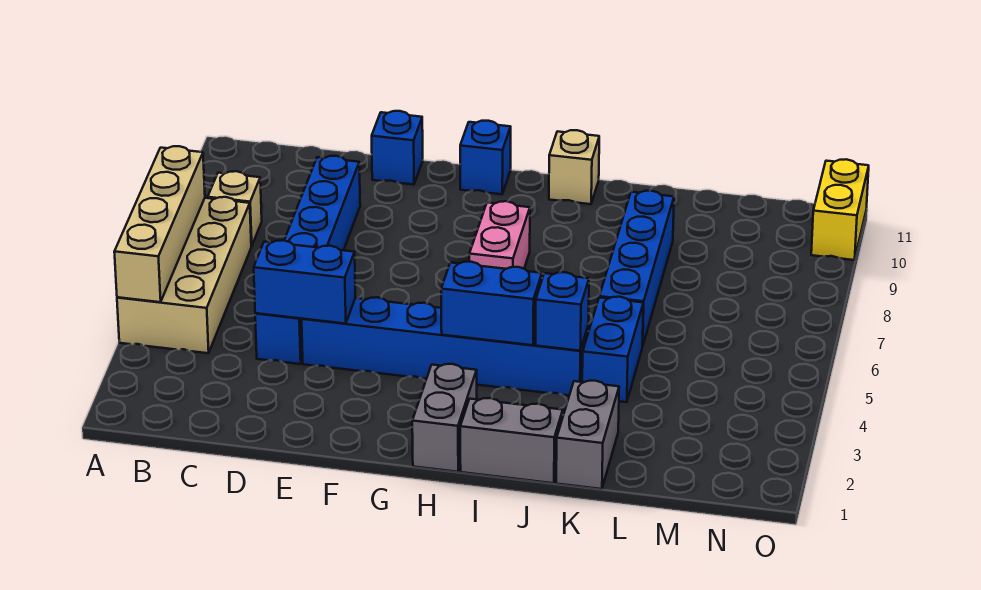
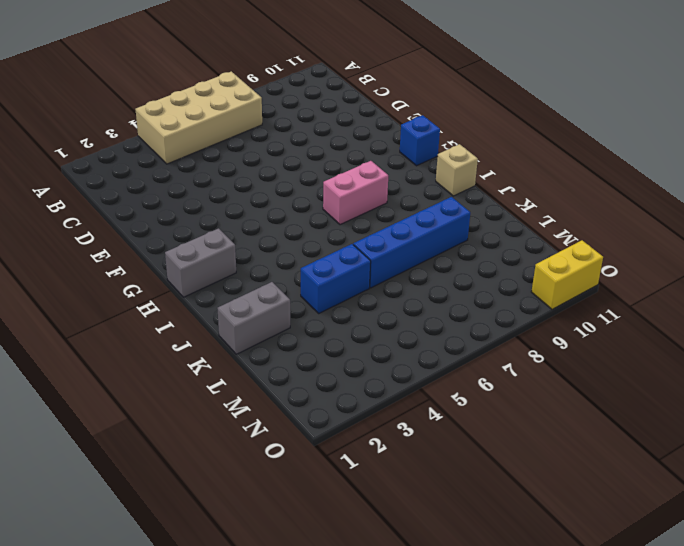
none -> tan 1x1 brick [208,171,262,246]
none -> blue 1x6 brick [255,156,360,364]
none -> blue 1x6 brick [302,297,589,395]

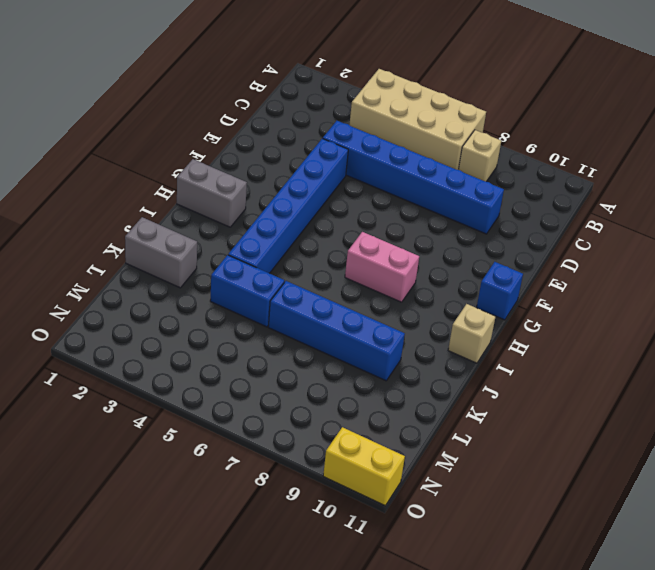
none -> blue 1x1 brick [372,111,423,185]
none -> grey 1x2 brick [460,398,563,483]
none -> tan 1x4 brick [114,146,205,302]

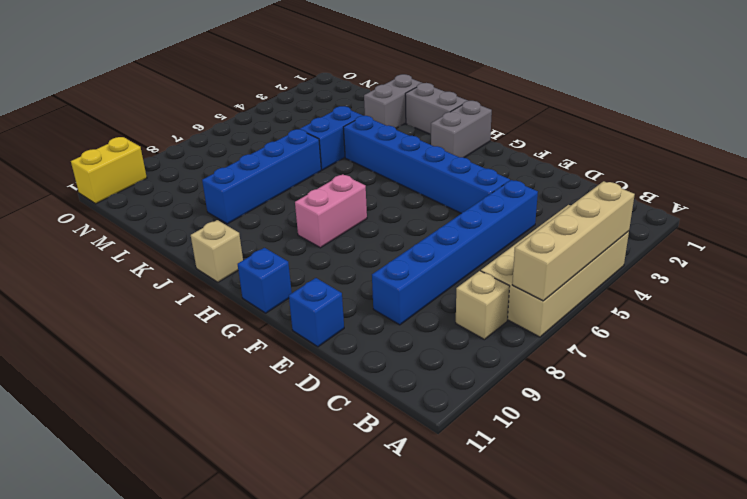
none -> blue 1x2 brick [254,240,355,324]
none -> blue 1x2 brick [441,262,542,345]
none -> blue 1x1 brick [536,272,589,351]

